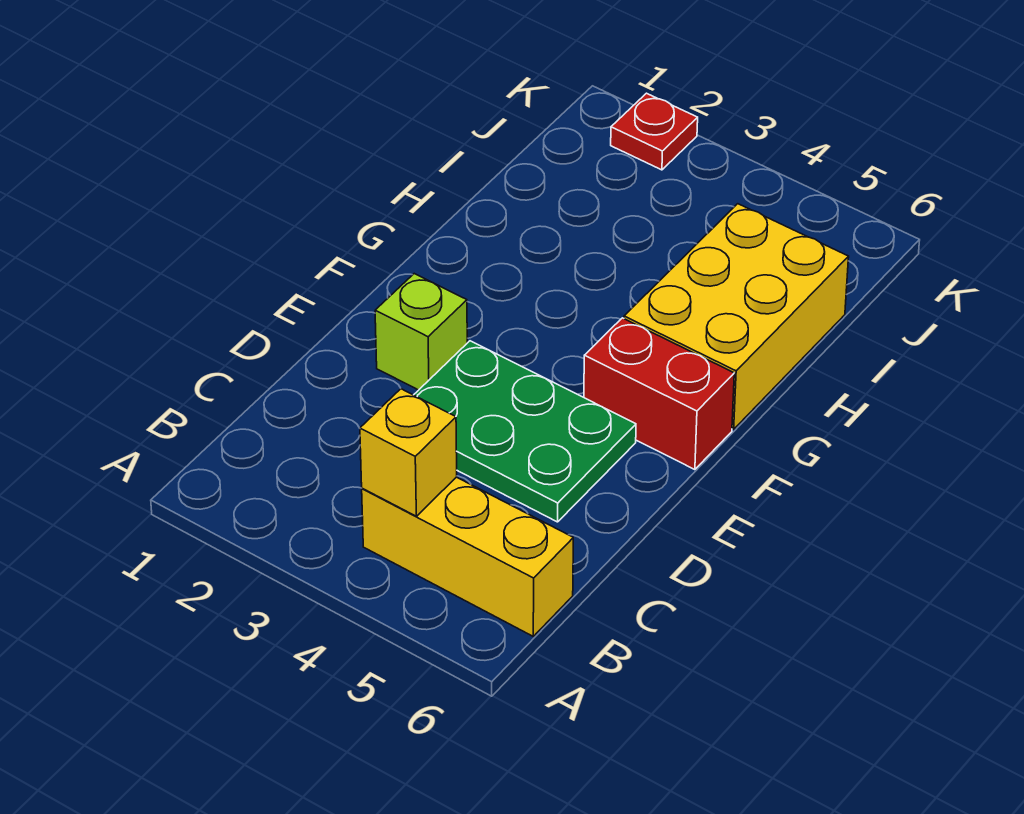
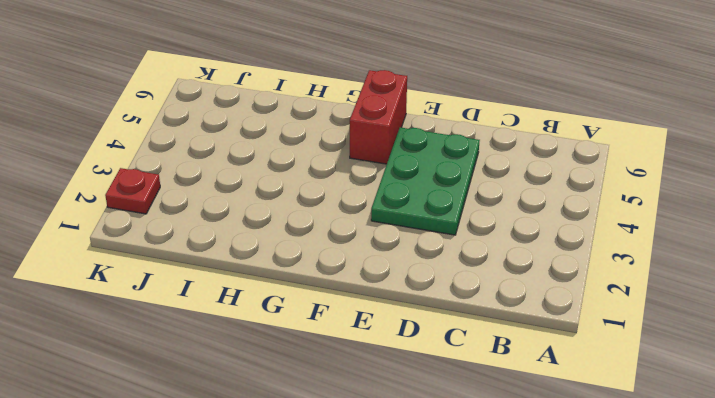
none -> yellow 1x3 brick [362,477,573,636]
none -> lime 1x1 brick [375,274,467,390]

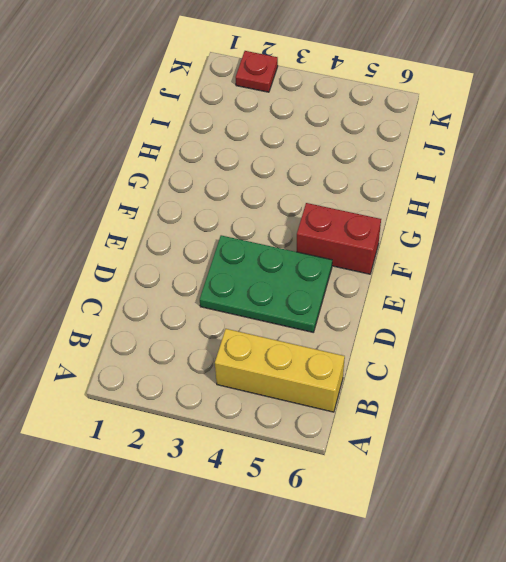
none -> lime 1x1 brick [375,274,467,390]
none -> yellow 2x3 brick [624,204,849,429]

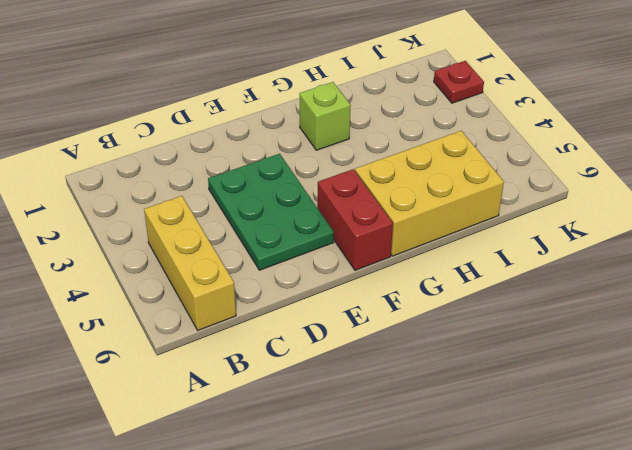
lime 1x1 brick [300,82,351,150] -> lime 1x1 brick moved to [375,274,467,390]
none -> yellow 1x1 brick [360,389,457,516]

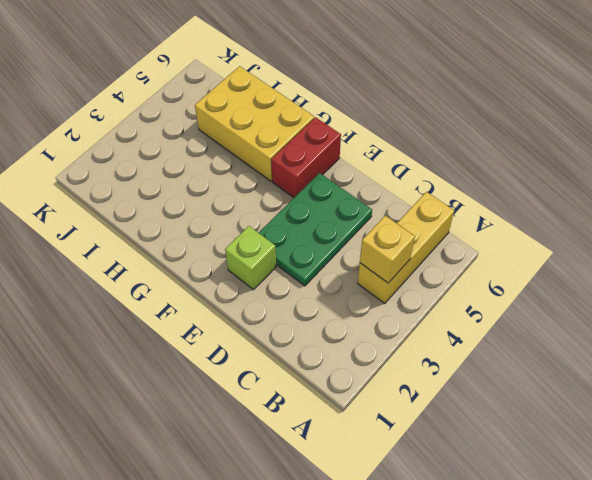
none -> red 1x1 plate [611,93,698,170]

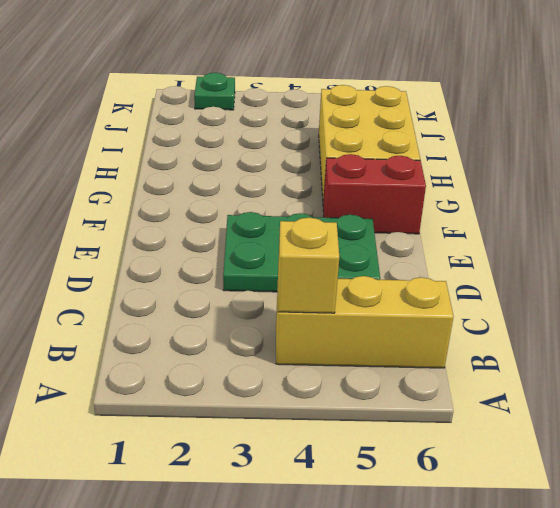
green 1x1 plate [194,73,235,110] -> red 1x1 plate [611,93,698,170]
none -> lime 1x1 brick [375,274,467,390]

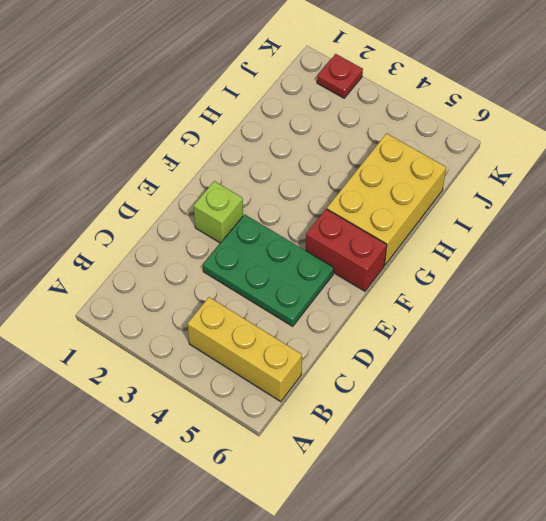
none -> yellow 1x1 brick [360,389,457,516]

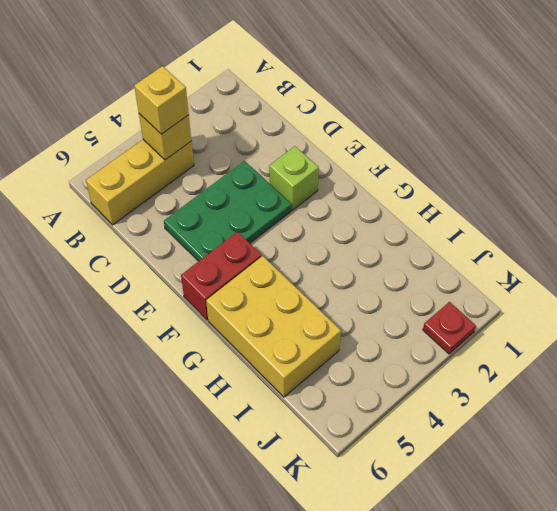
yellow 1x1 brick [134,66,189,134] -> none

